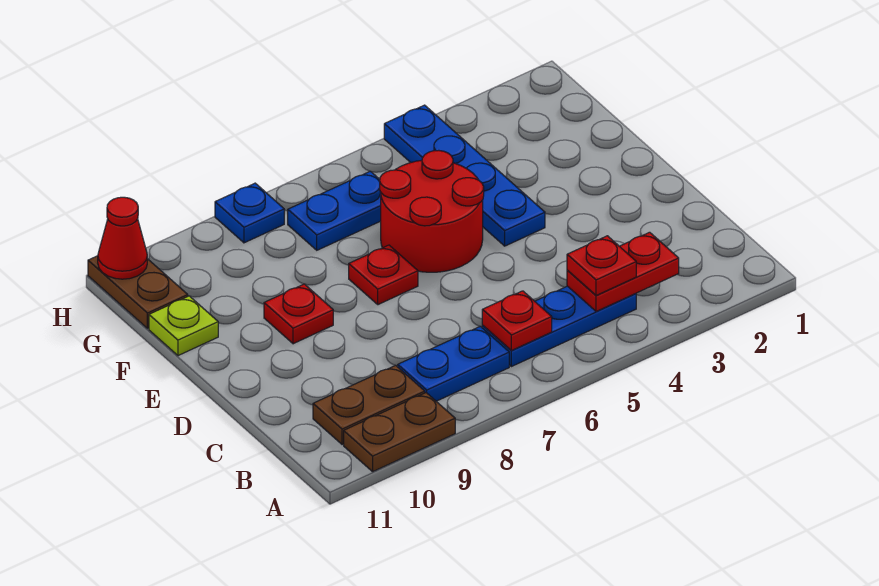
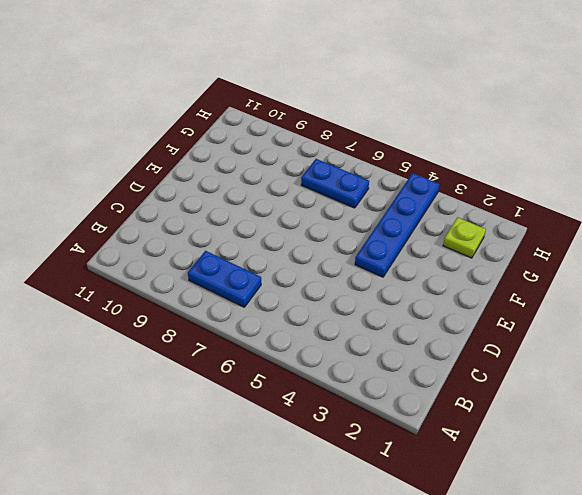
lime 1x1 plate [443,217,486,258] -> lime 1x1 plate moved to [149,296,218,356]
none -> brown 1x2 plate [344,393,455,472]
none -> blue 1x3 plate [482,286,636,367]
none -> brown 1x2 plate [313,365,425,445]

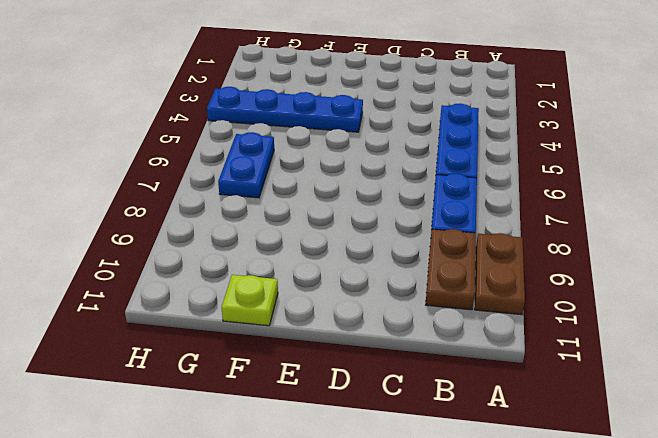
none -> red 2x2 round brick [380,150,484,272]
none -> red 1x1 plate [349,245,418,305]
none -> red 1x1 plate [264,284,333,344]

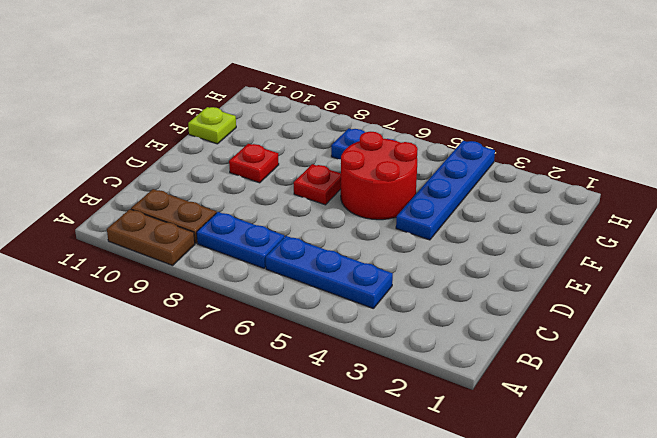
none -> brown 1x2 plate [88,256,188,329]
none -> blue 1x1 plate [215,183,284,243]
none -> red 1x2 plate [567,232,679,311]

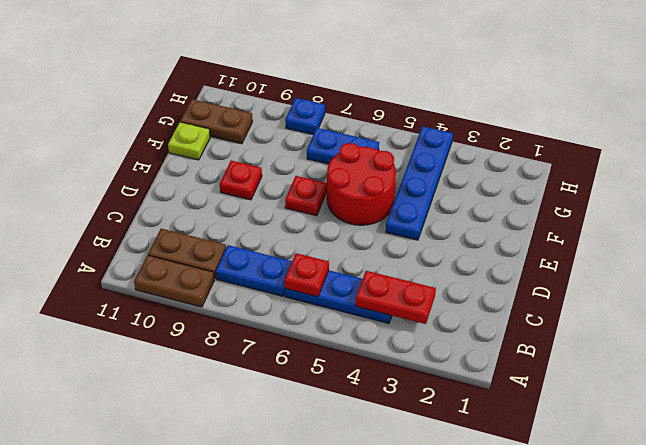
brown 1x2 plate [180,99,253,144] -> brown 1x2 plate turned to [88,256,188,329]
none -> red 1x1 cone [98,197,147,279]
none -> red 1x1 plate [567,236,636,295]

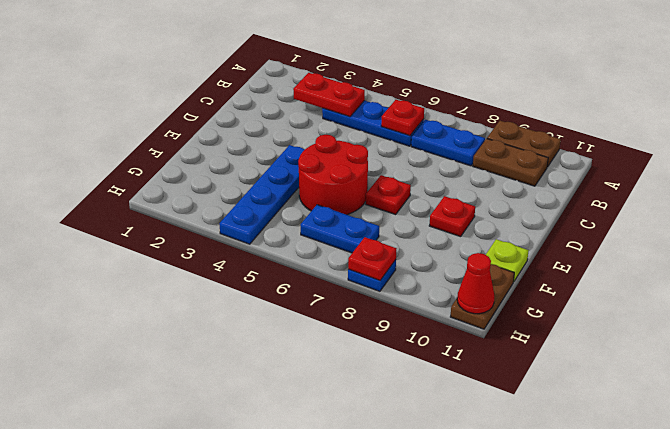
red 1x1 plate [348,237,396,280] -> red 1x1 plate moved to [567,236,636,295]

